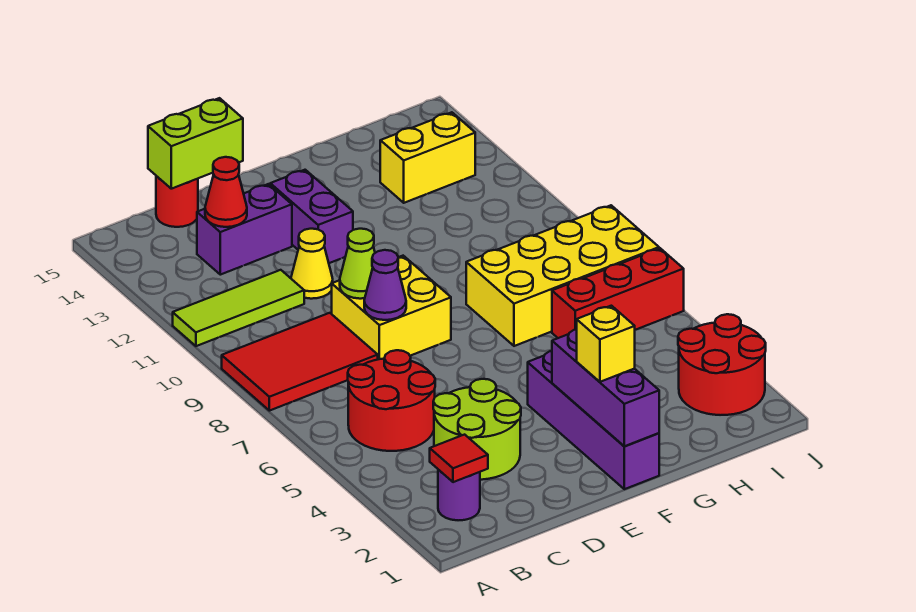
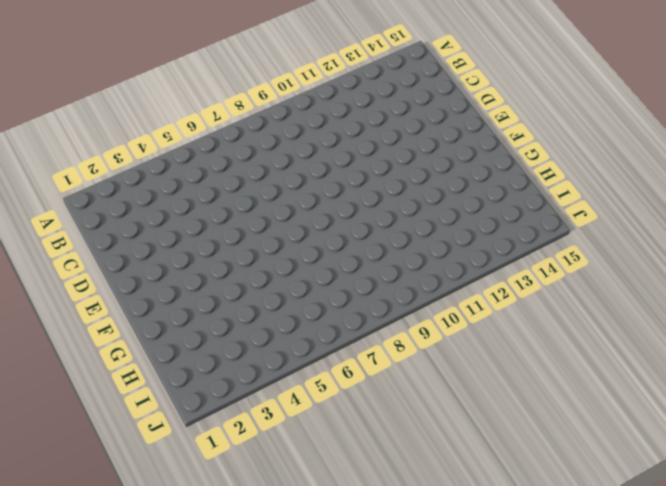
none -> red 2x3 tile [222,313,378,411]
none -> lime 1x3 tile [173,270,304,346]
none -> purple 1x1 round brick [438,470,480,520]

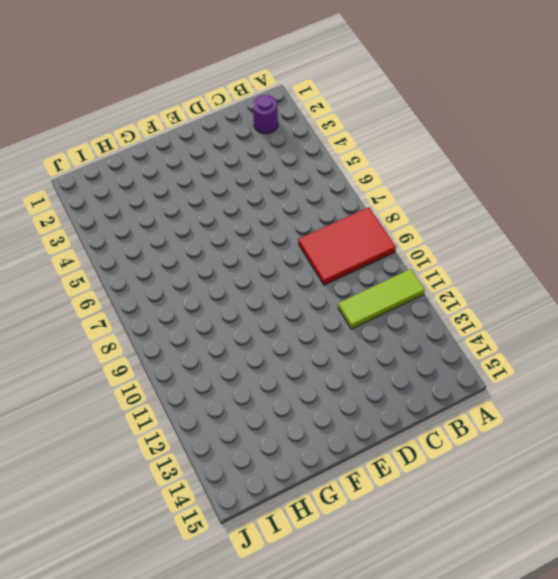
none -> red 2x2 round brick [348,350,435,451]
none -> lime 2x2 round brick [433,379,521,480]
none -> purple 1x2 brick [197,184,292,275]

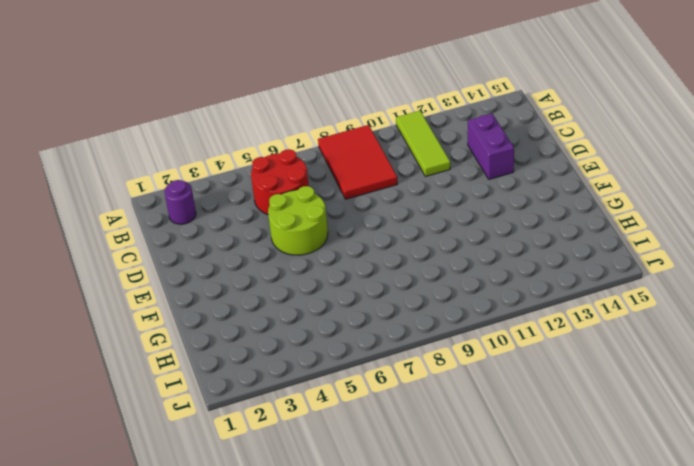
lime 2x2 round brick [268,186,328,255] -> lime 2x2 round brick moved to [433,379,521,480]
none -> red 1x1 round brick [156,176,198,227]
none -> yellow 2x2 brick [332,256,451,359]
none -> yellow 1x1 cone [291,229,333,299]

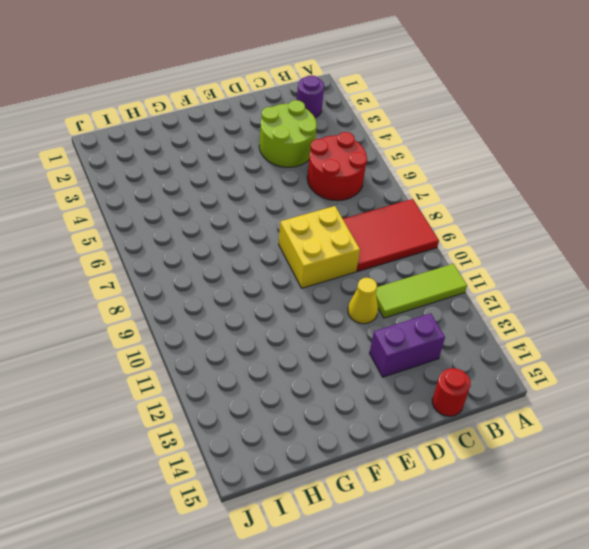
none -> purple 1x2 brick [270,170,353,263]
none -> purple 1x4 brick [528,351,659,489]
none -> yellow 2x4 brick [466,205,659,346]

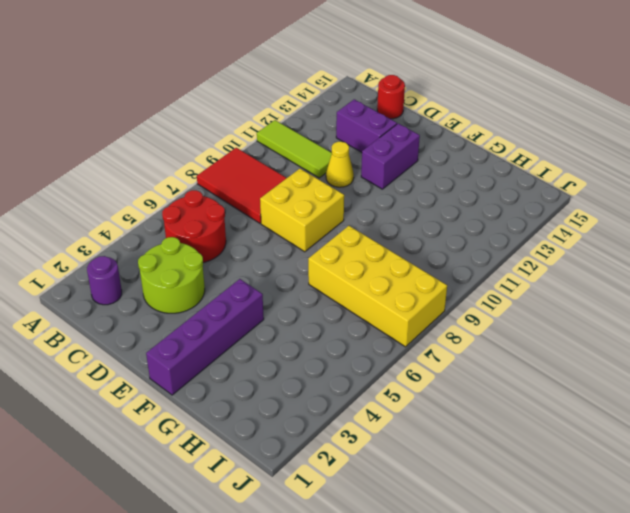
none -> red 1x3 brick [552,248,684,338]
none -> yellow 1x2 brick [380,112,475,203]
none -> red 2x2 round brick [678,314,766,415]

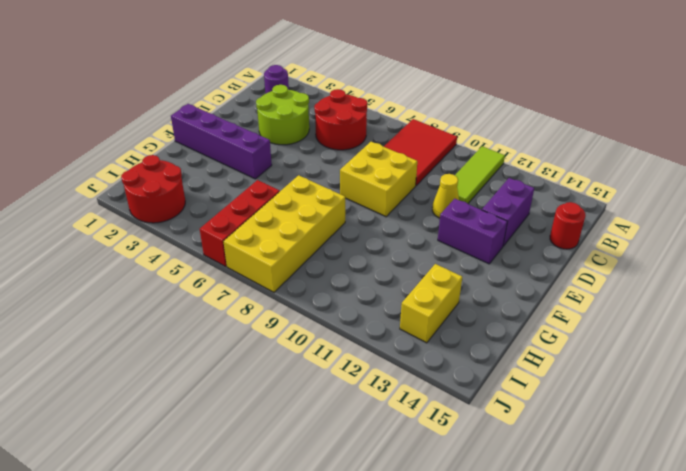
none -> red 1x1 tile [430,435,488,482]
none -> red 1x1 cone [205,157,247,227]
none -> lime 1x2 brick [148,98,243,189]

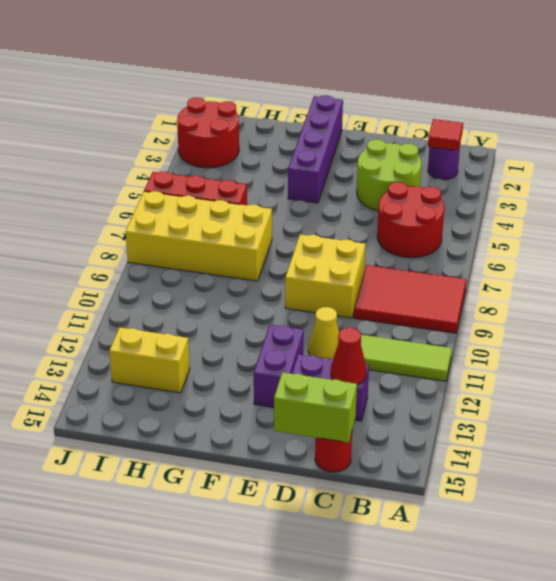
none -> purple 1x1 cone [364,250,406,320]
none -> lime 1x1 cone [340,229,375,299]
none -> purple 1x3 brick [552,329,659,446]

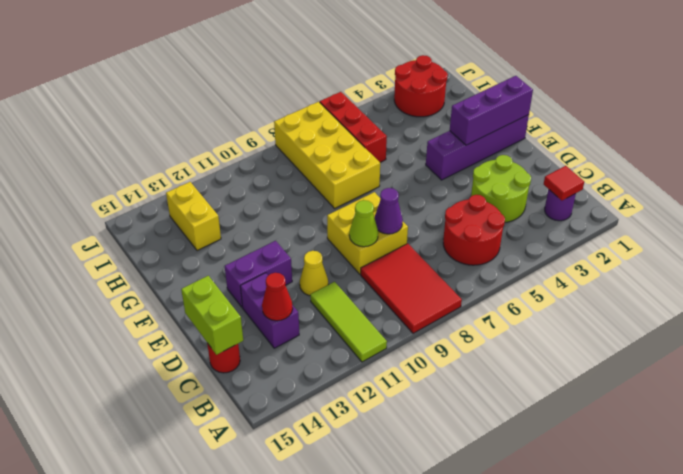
none -> yellow 1x1 brick [577,306,635,382]

